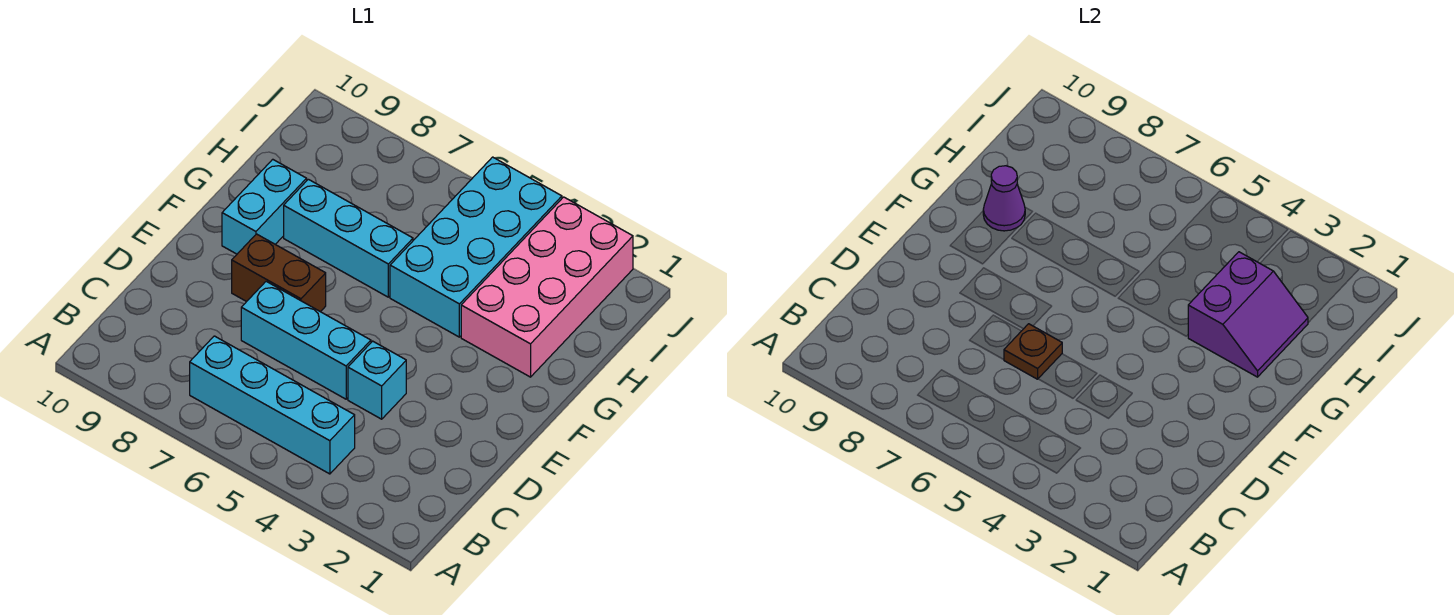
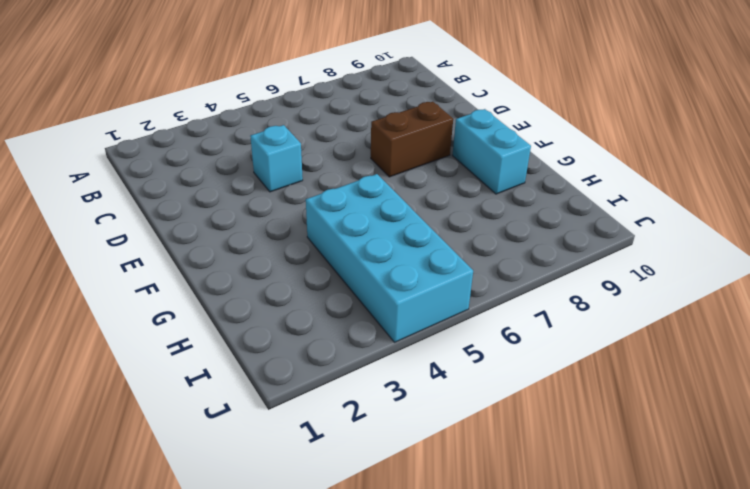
none -> cyan 1x4 brick [190,336,355,474]
none -> cyan 1x3 brick [241,281,371,399]

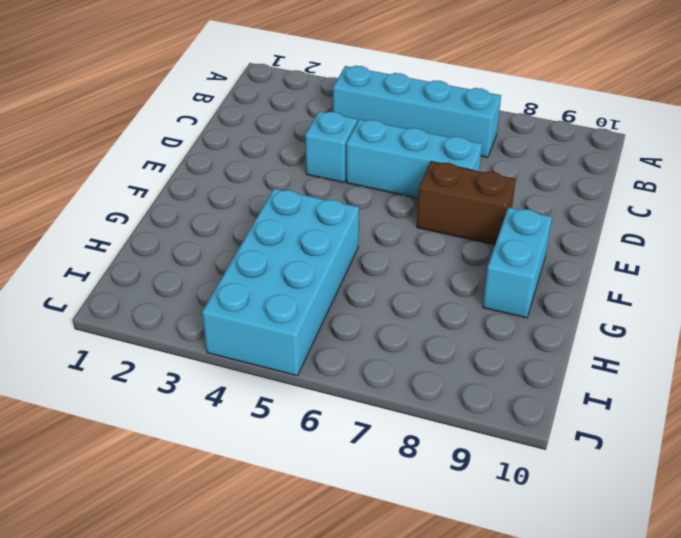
none -> pink 2x4 brick [461,197,633,377]
none -> cyan 1x3 brick [284,179,413,297]

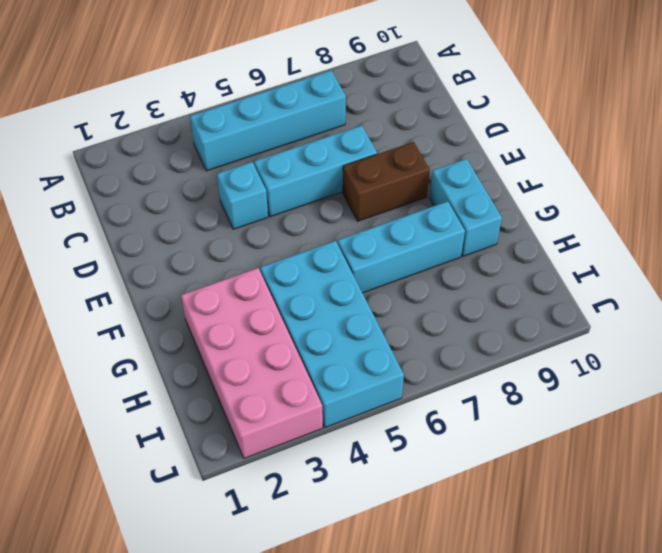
none -> brown 1x1 plate [1004,324,1062,379]
none -> purple 2x2 slope [1188,252,1308,377]

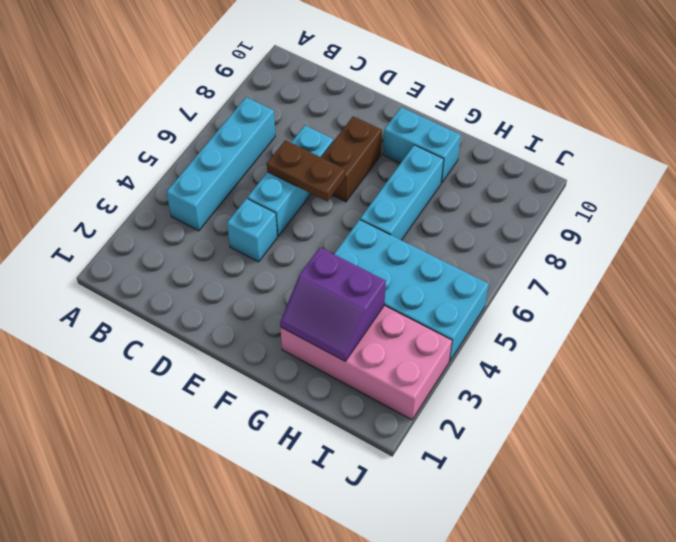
brown 1x2 plate [267,140,345,201] -> brown 1x1 plate [1004,324,1062,379]
none -> purple 1x1 cone [983,166,1025,231]

